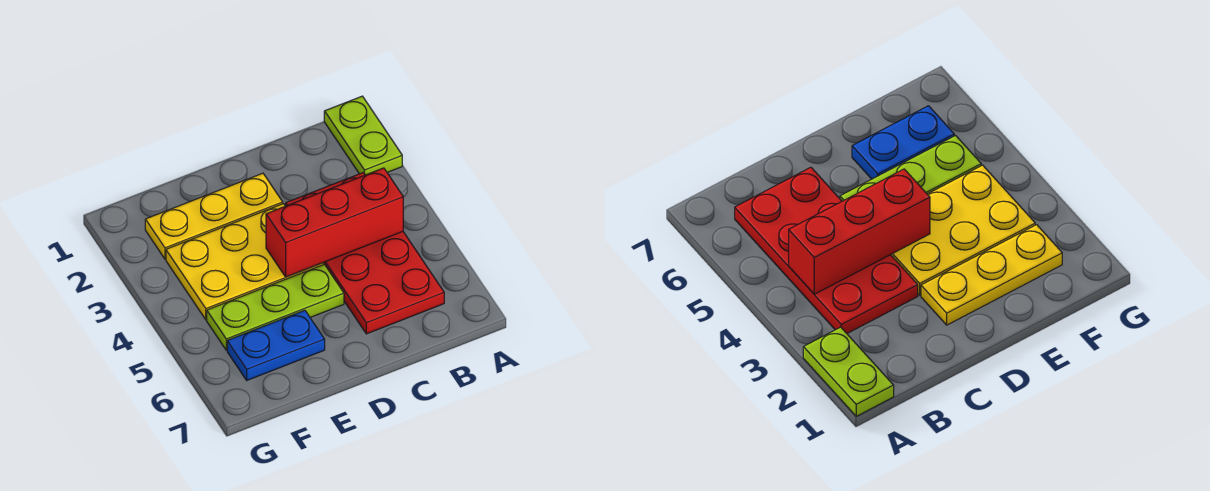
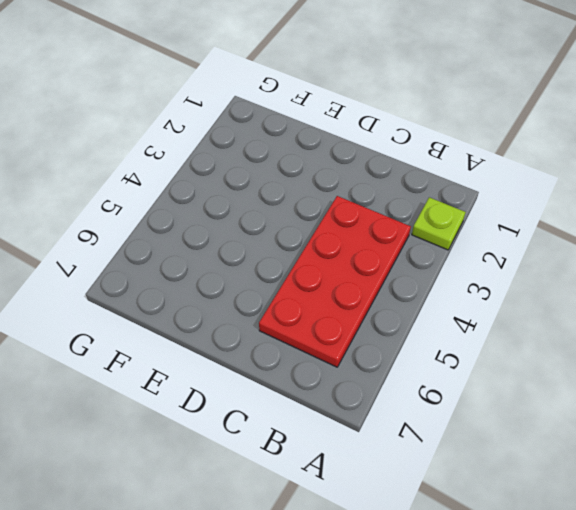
lime 1x1 plate [412,197,466,250] -> lime 1x2 plate [324,96,402,175]
none -> yellow 1x3 plate [145,173,283,259]
none -> yellow 2x3 plate [166,204,324,320]

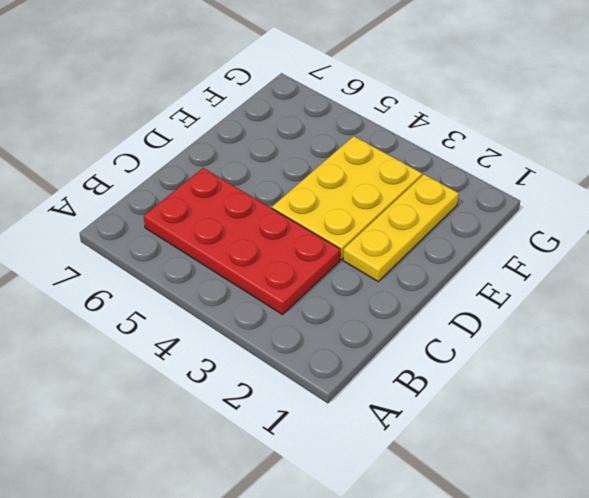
none -> lime 1x2 plate [324,96,402,175]
none -> lime 1x3 plate [207,264,344,350]

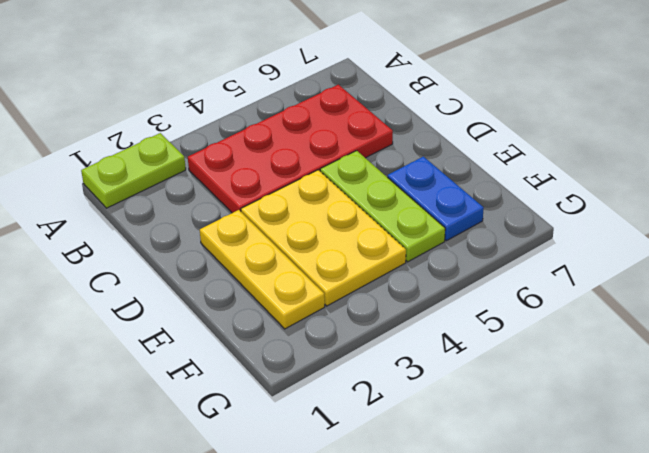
none -> red 1x3 brick [266,168,403,277]

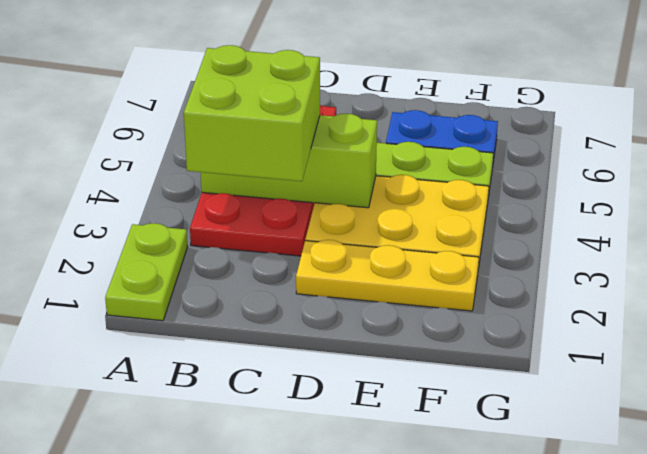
lime 2x2 brick [184,45,320,181] -> none
lime 1x3 brick [200,113,377,208] -> red 1x3 brick [266,168,403,277]

